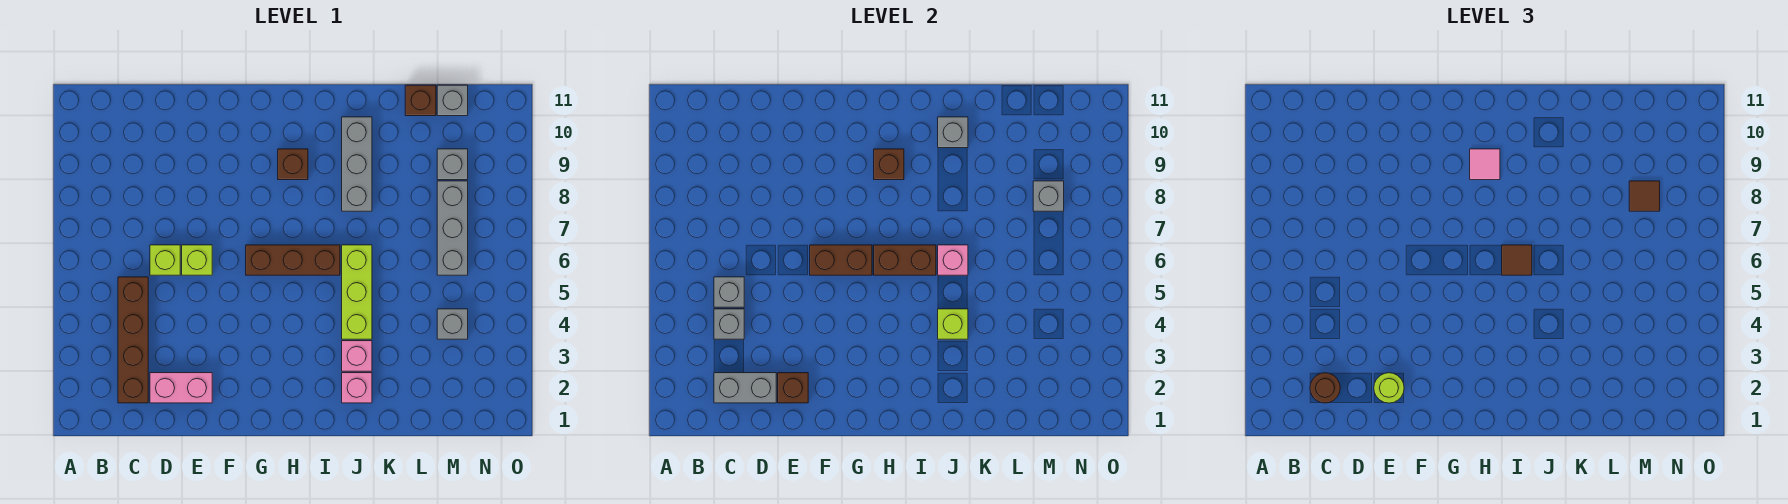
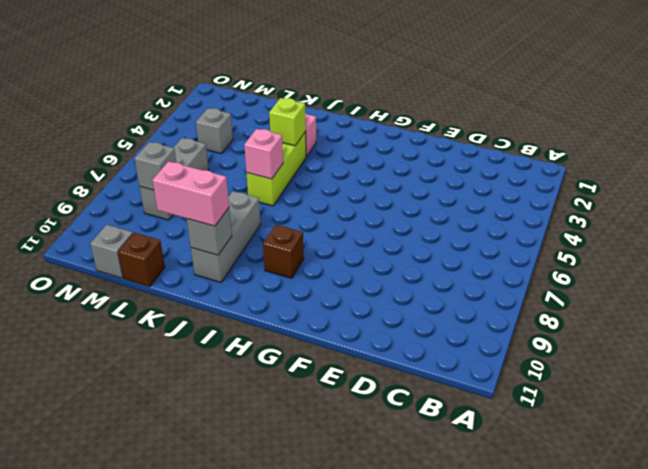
pink 1x2 brick [153,162,229,226] -> pink 1x2 brick moved to [150,373,212,403]
none -> brown 1x4 brick [118,277,148,403]
none -> lime 1x1 brick [150,245,180,275]
none -> lime 1x1 brick [182,245,212,275]
none -> brown 1x3 brick [246,245,340,275]

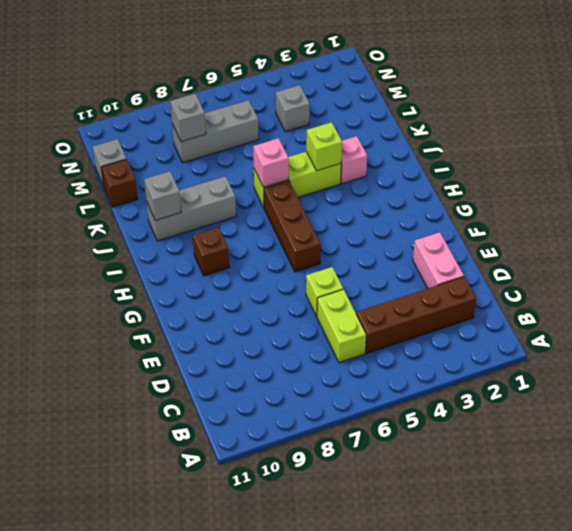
lime 1x2 brick [317,289,366,363] -> lime 1x1 brick [150,245,180,275]
none -> pink 1x1 brick [342,373,372,403]
none -> grey 1x1 brick [437,149,468,180]
none -> grey 1x2 brick [714,373,776,403]
none -> grey 1x1 brick [714,309,744,339]

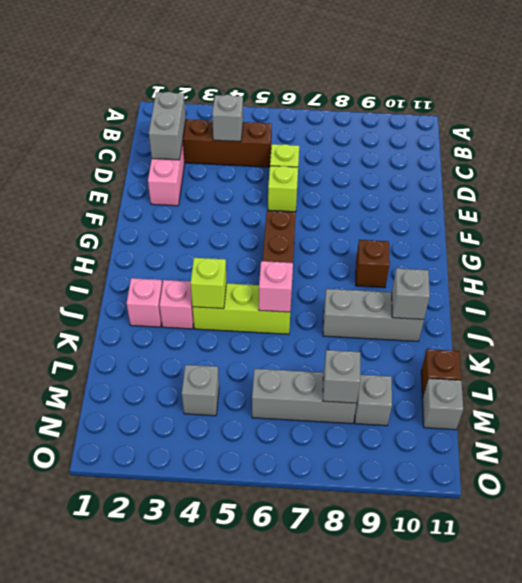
none -> grey 1x1 brick [714,277,744,307]
none -> brown 1x1 brick [778,373,808,403]
none -> brown 1x2 brick [810,245,872,275]
none -> brown 1x2 brick [874,245,936,275]

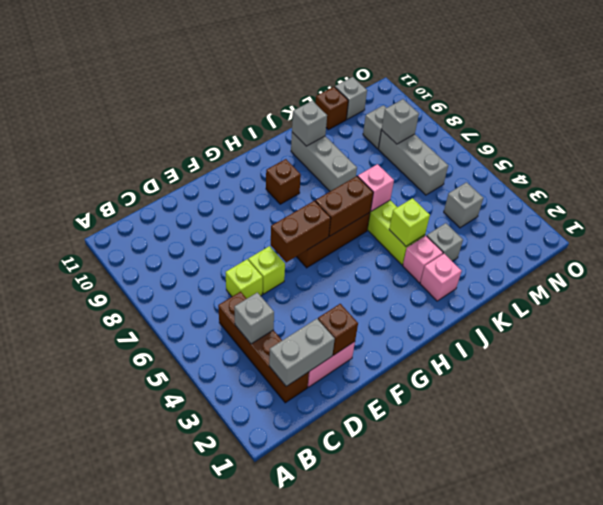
grey 1x1 brick [427,223,463,261] -> grey 1x1 brick moved to [714,277,744,307]
none -> brown 1x1 brick [874,149,904,180]
none -> brown 1x1 round brick [1310,373,1340,403]
none -> lime 1x1 round brick [1374,373,1404,403]
none -> pink 1x1 tile [1470,149,1500,180]

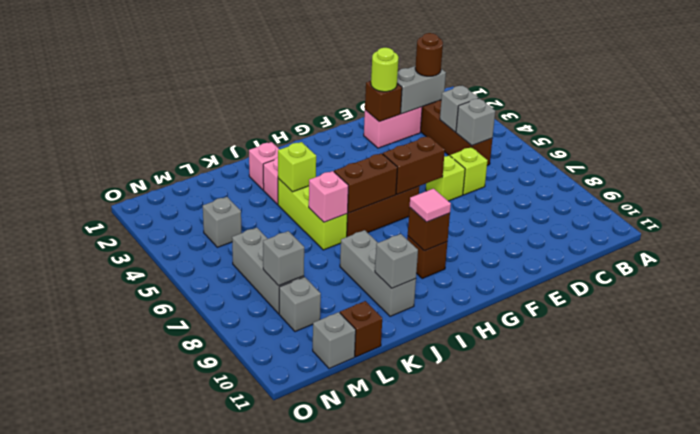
none -> brown 1x1 tile [1502,245,1532,275]
none -> brown 1x1 tile [1629,181,1660,211]

